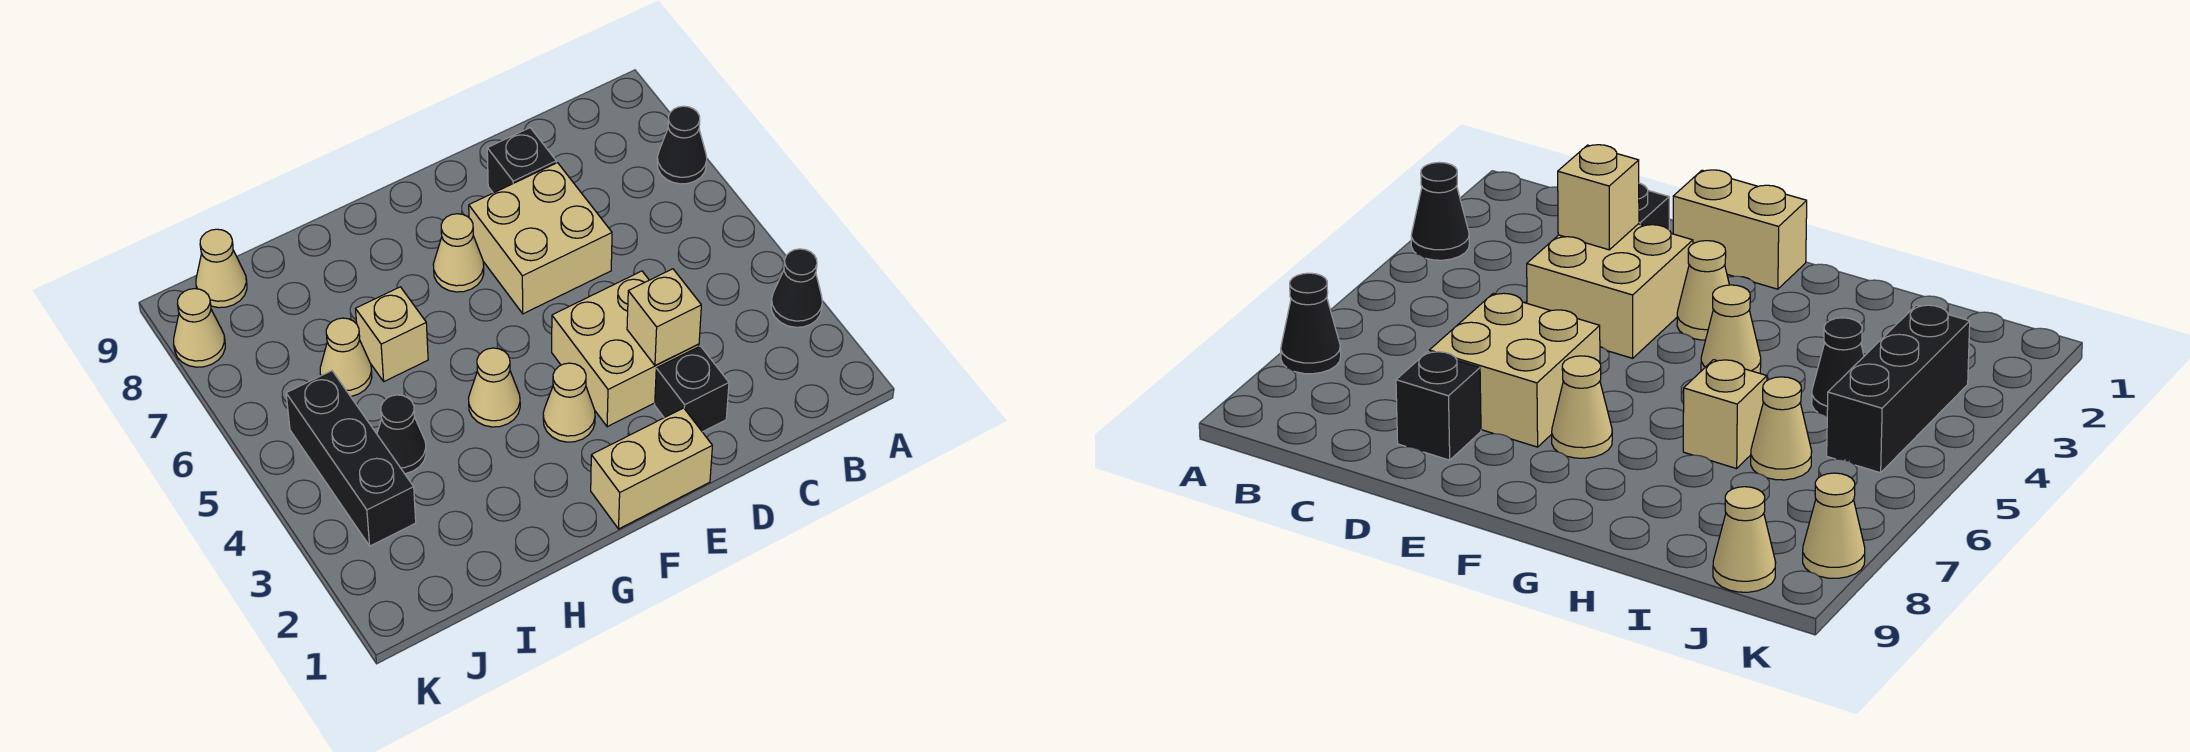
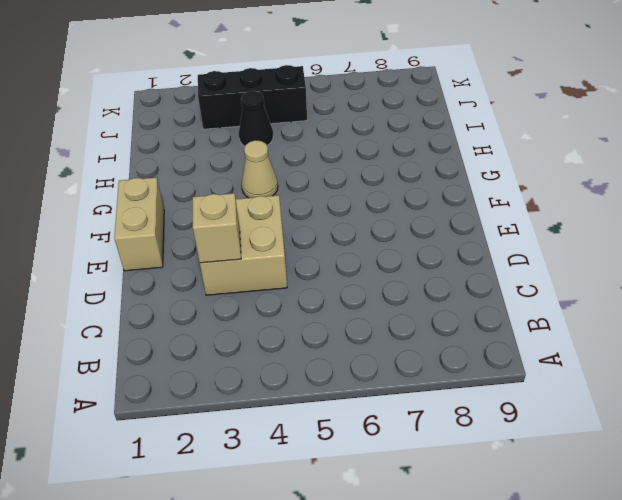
none -> black 1x1 cone [771,249,822,327]
none -> black 1x1 cone [657,106,707,184]
none -> black 1x1 brick [655,346,729,432]

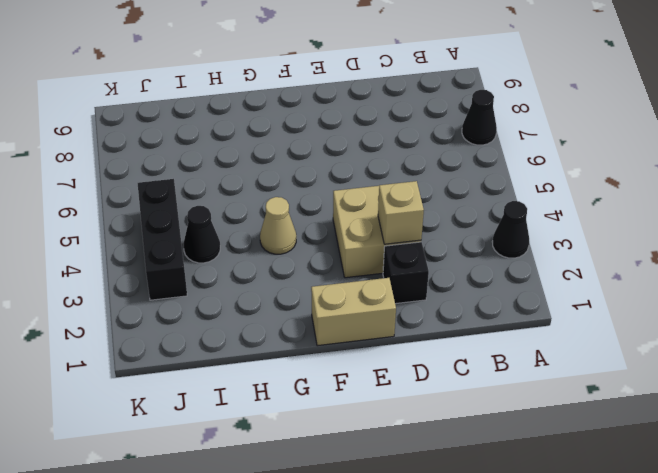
none -> tan 2x2 brick [469,163,612,314]
none -> black 1x1 brick [487,128,556,193]
none -> tan 1x1 cone [543,363,595,442]

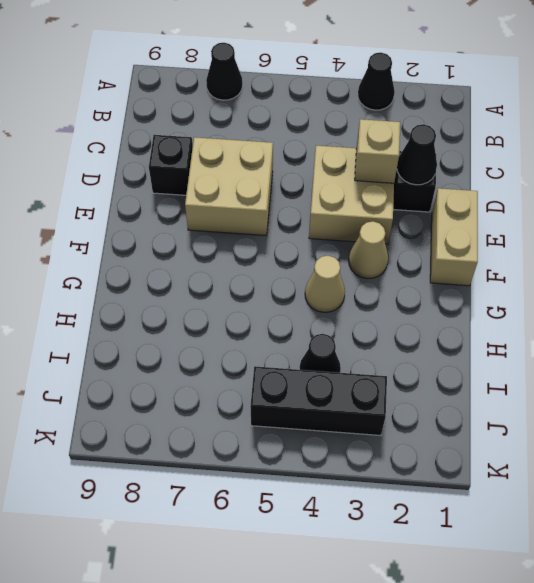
black 1x1 cone [397,124,437,185] -> none
none -> tan 1x1 cone [433,214,484,292]
none -> tan 1x1 brick [356,287,428,381]
none -> tan 1x1 cone [320,318,372,396]

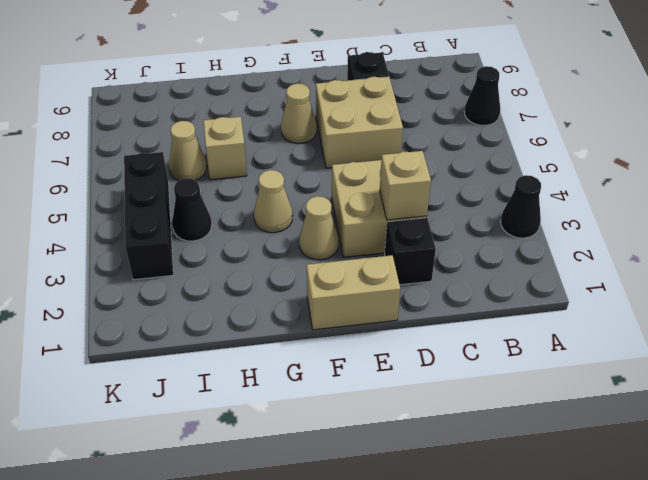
none -> tan 1x1 cone [196,229,247,308]
none -> tan 1x1 cone [174,289,225,367]

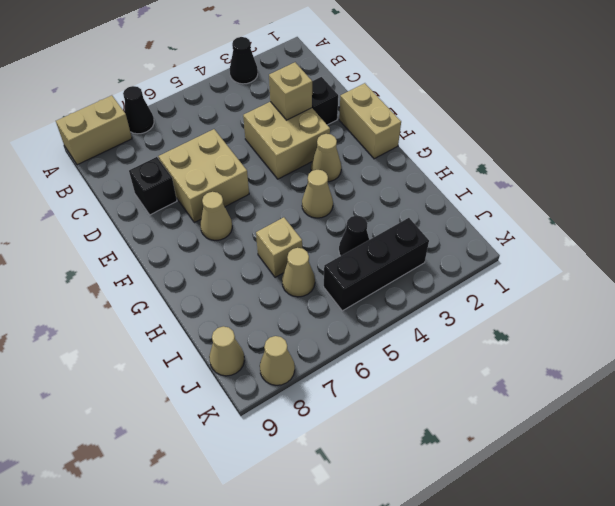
tan 1x2 brick [56,95,132,165] -> none

